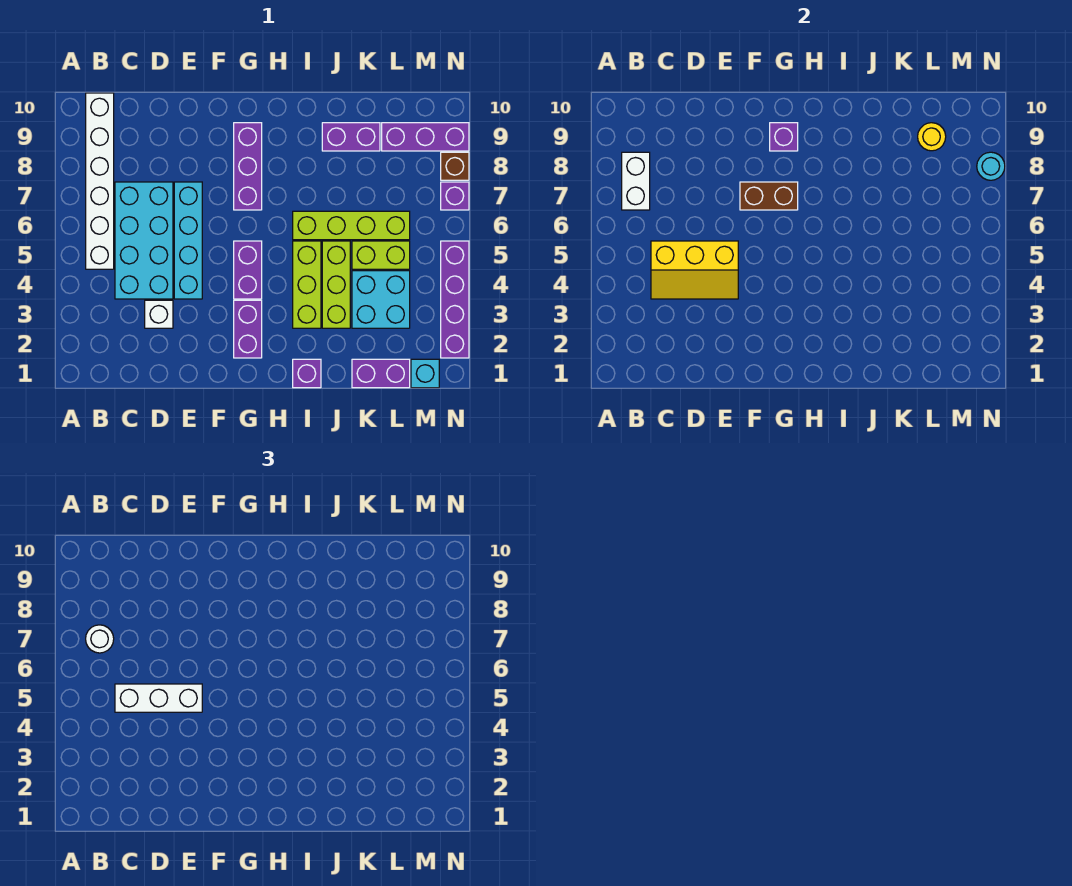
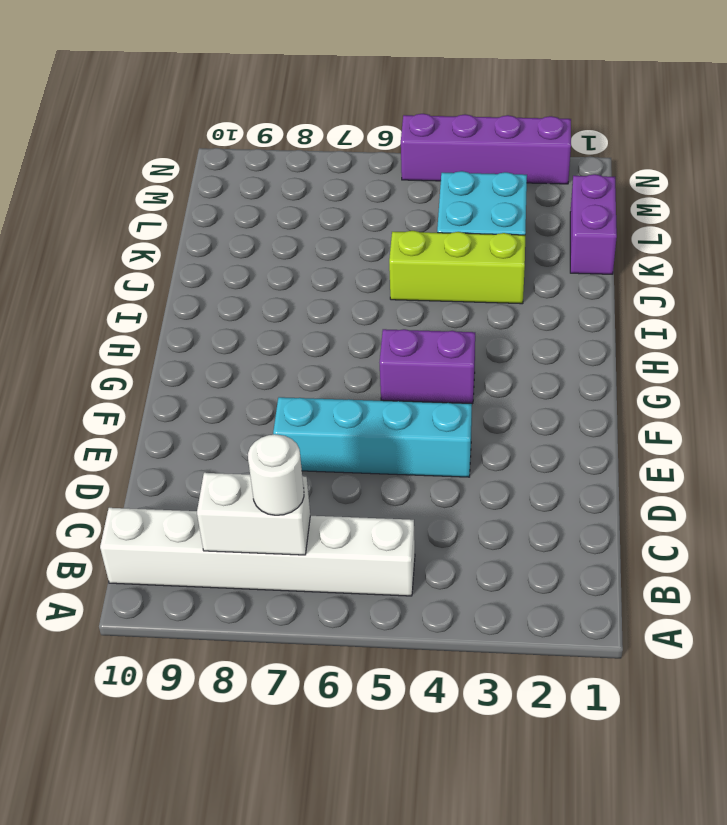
none -> cyan 2x4 brick [115,182,173,299]
none -> white 1x1 brick [145,300,173,328]
none -> purple 1x2 brick [234,300,262,358]

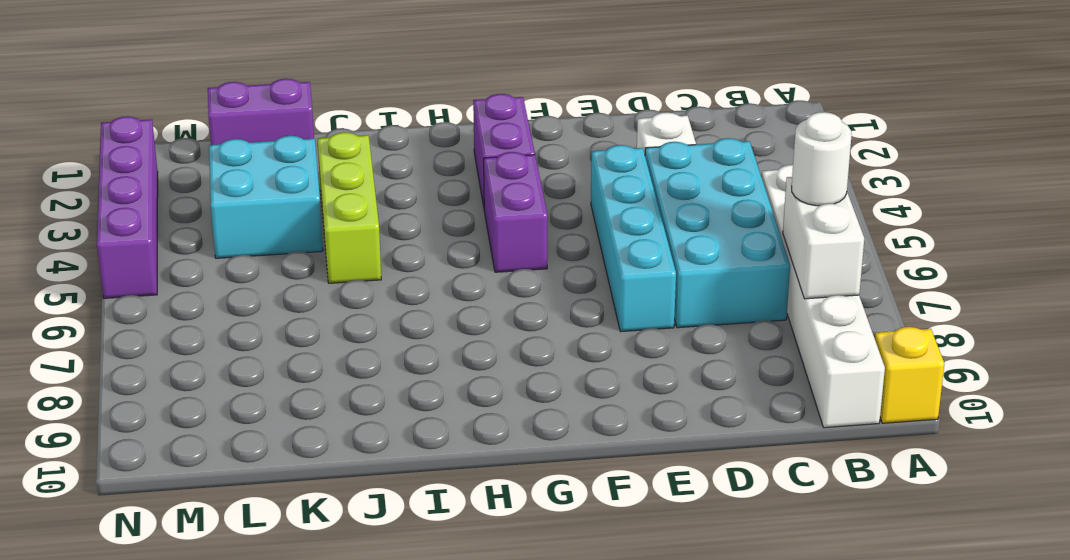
yellow 1x1 brick [875,327,944,423] -> none
none -> purple 1x3 brick [234,123,262,210]
none -> purple 1x1 brick [293,359,321,388]
none -> lime 1x3 brick [293,241,321,328]

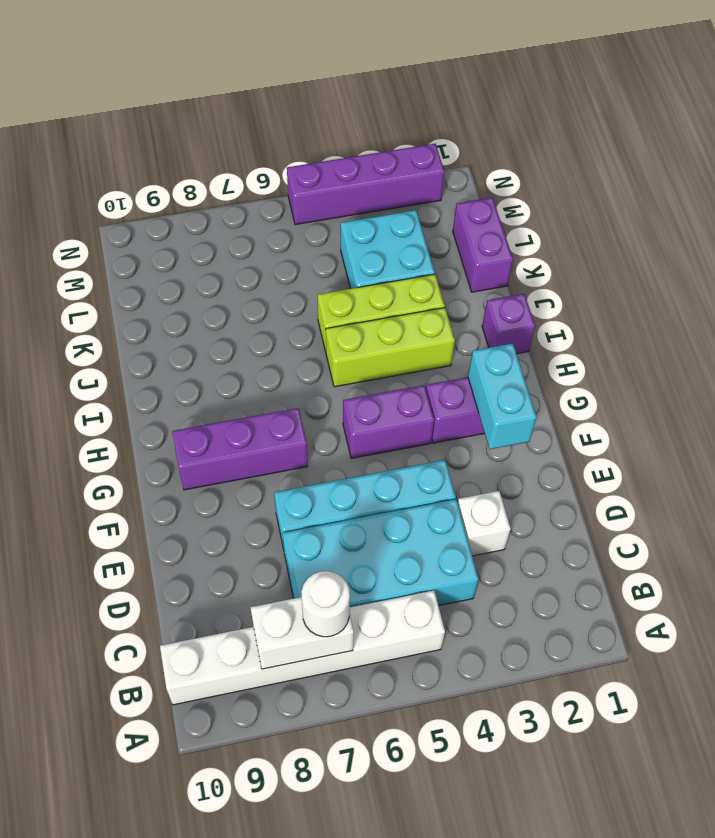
cyan 1x2 brick [468,343,537,449] -> none
none -> lime 1x4 brick [293,211,410,240]
none -> purple 1x2 brick [322,123,380,151]
none -> lime 1x2 brick [352,241,410,269]

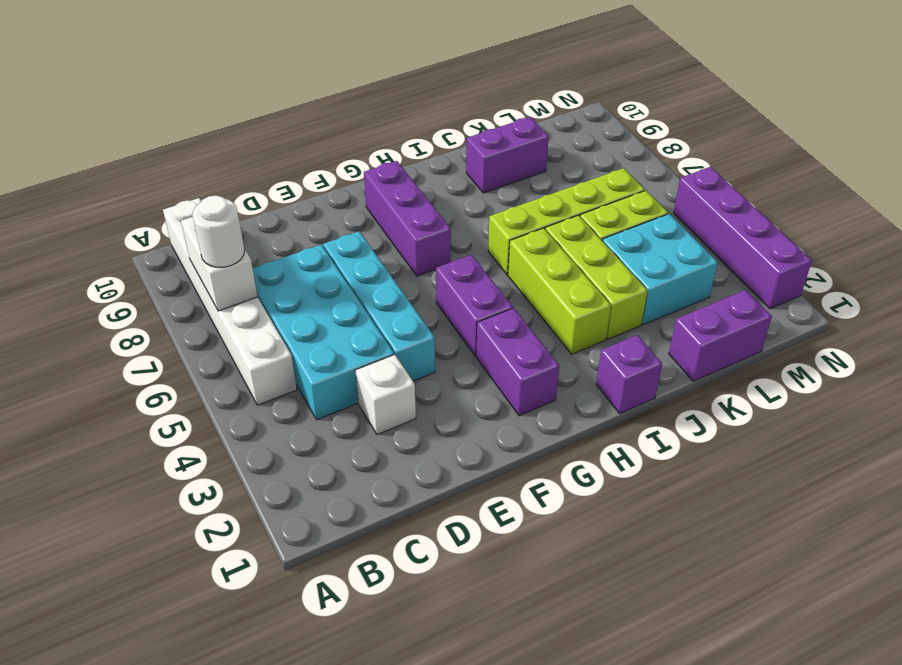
none -> purple 1x3 brick [382,123,469,151]
none -> cyan 1x1 brick [411,359,439,388]
none -> purple 1x1 brick [441,182,469,210]

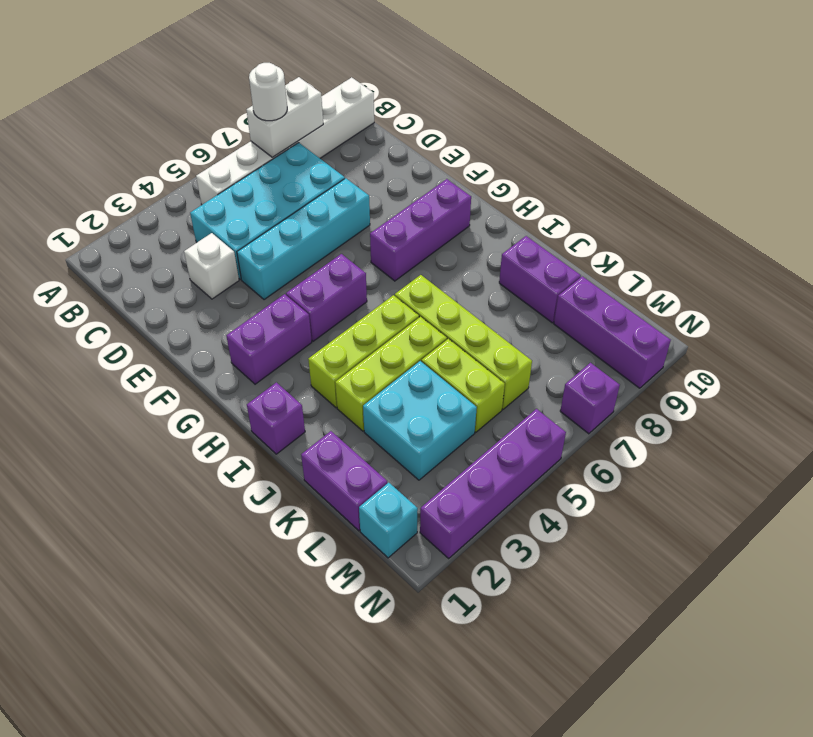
none -> brown 1x1 brick [441,152,469,180]
none -> yellow 2x3 slope [651,241,738,299]
none -> brown 1x2 brick [740,182,798,210]

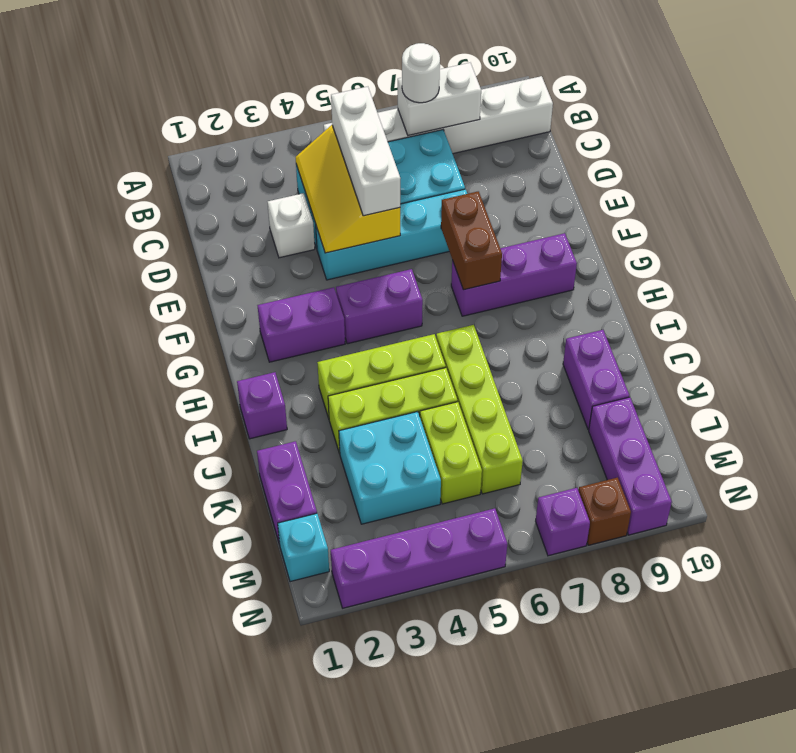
none -> purple 1x1 brick [770,123,798,151]
none -> yellow 1x1 round brick [918,123,946,151]
none -> cyan 1x1 round brick [977,152,1005,180]

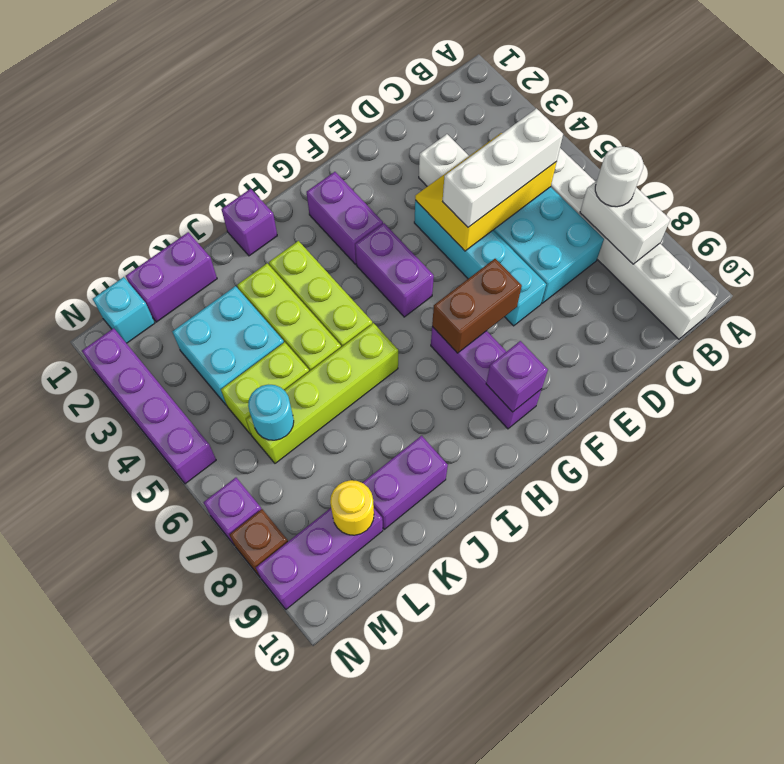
cyan 1x1 round brick [248,385,294,440] -> cyan 1x1 round brick moved to [977,152,1005,180]

